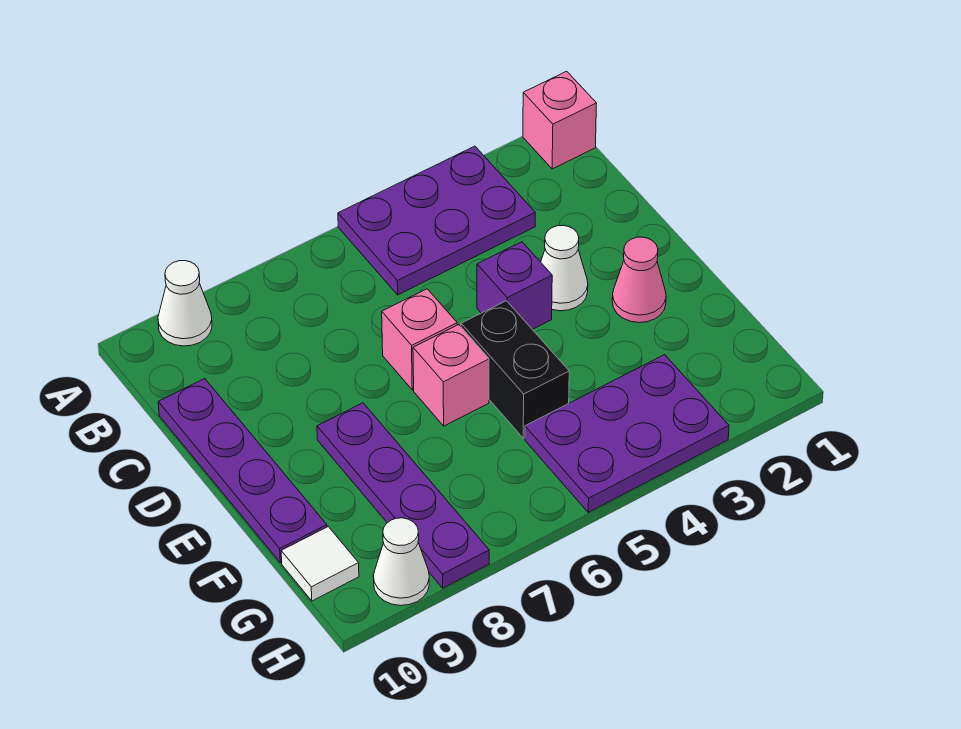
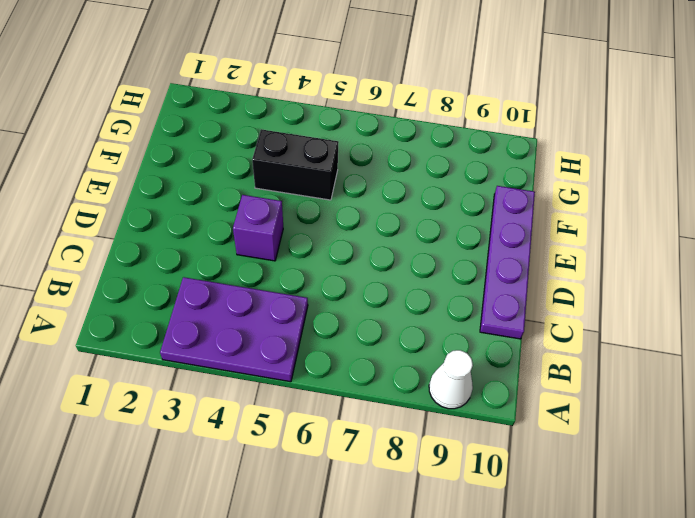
black 1x2 brick [252,129,339,200] -> black 1x2 brick turned to [461,301,569,438]
none -> pink 1x1 brick [523,71,597,169]
none -> white 1x1 cone [541,225,588,311]
none -> pink 1x1 brick [382,289,457,390]

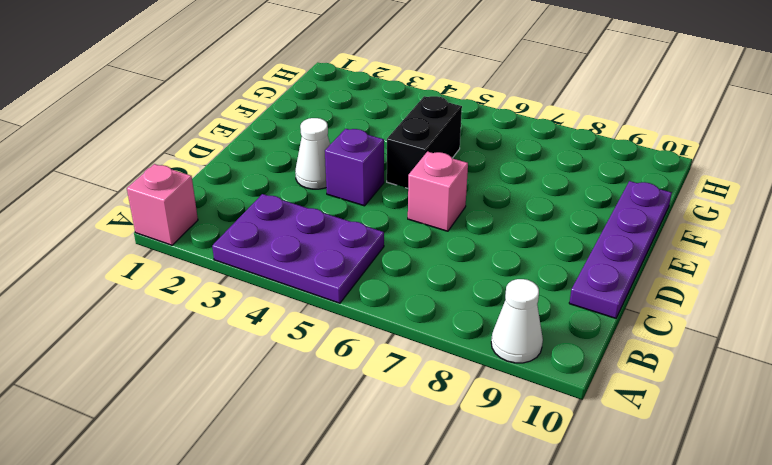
none -> pink 1x1 cone [612,237,666,323]
none -> pink 1x1 brick [413,325,489,426]
none -> purple 1x4 plate [317,403,489,588]

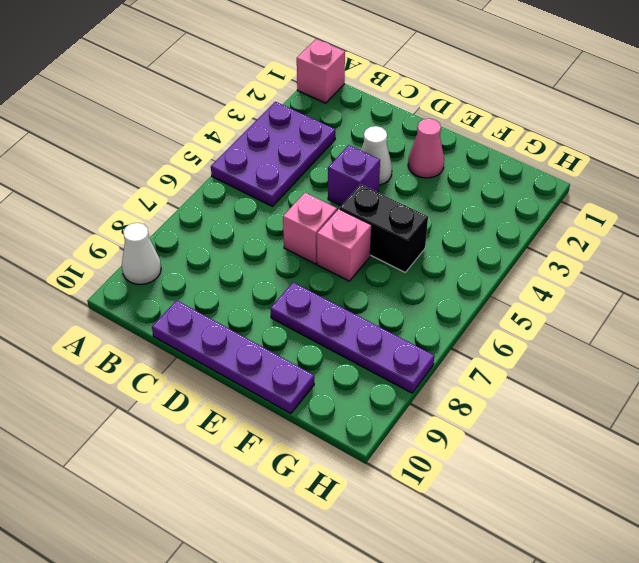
none -> purple 2x3 plate [525,355,729,512]
none -> white 1x1 tile [281,527,359,601]
none -> white 1x1 cone [373,518,429,606]

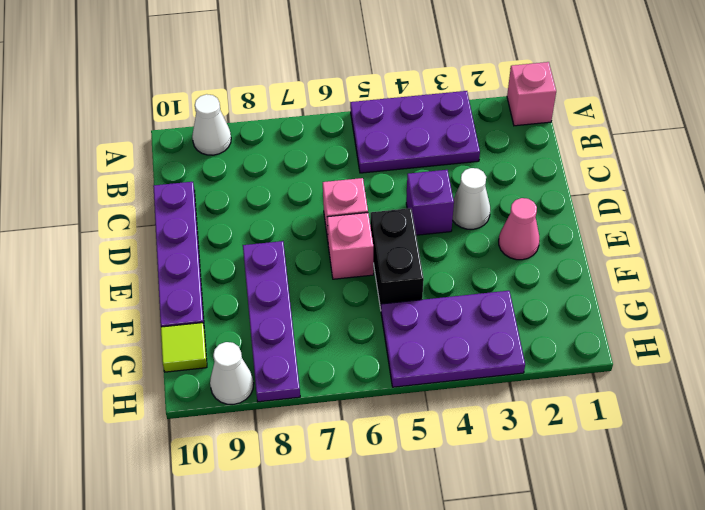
lime 1x1 tile [161,323,207,372] -> white 1x1 tile [281,527,359,601]

